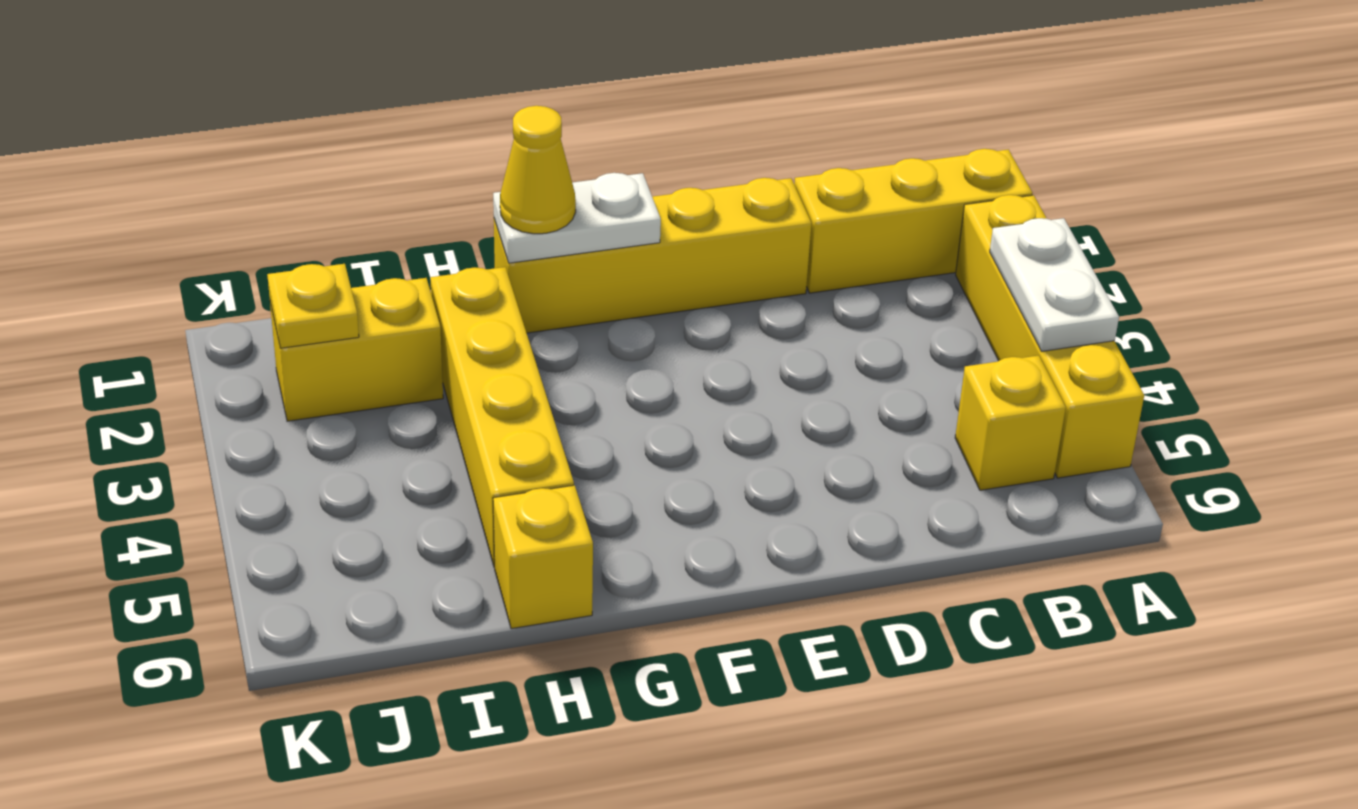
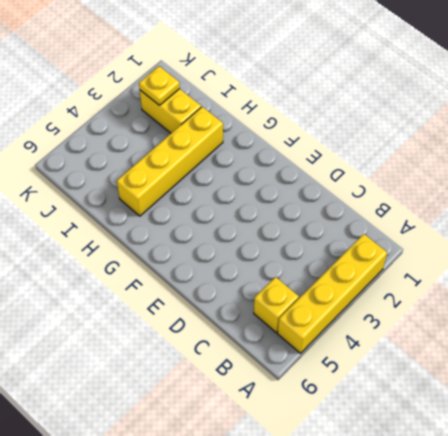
none -> yellow 1x3 brick [794,149,1033,293]
none -> yellow 1x4 brick [494,178,812,333]

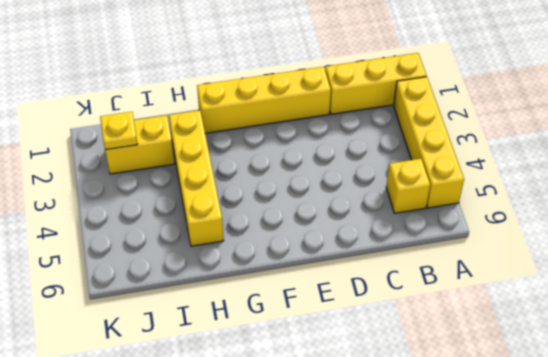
none -> yellow 1x1 brick [493,485,593,629]
none -> white 1x2 plate [990,218,1119,351]

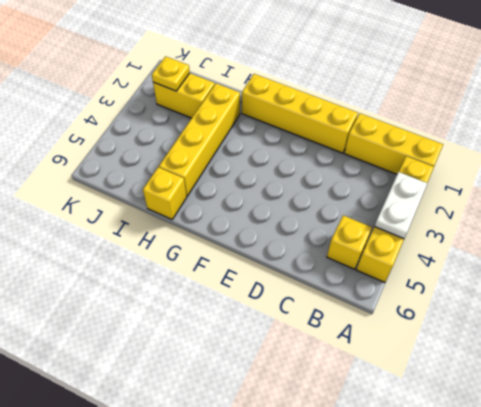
none -> white 1x2 plate [493,173,661,263]
none -> yellow 1x1 cone [500,106,576,234]

